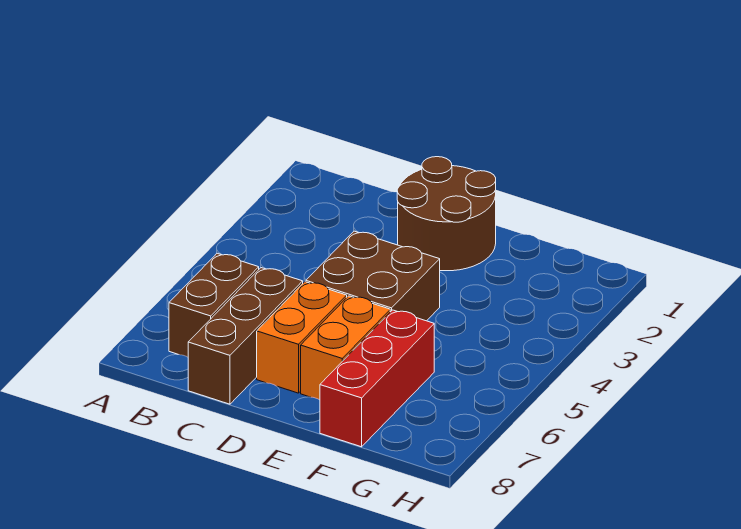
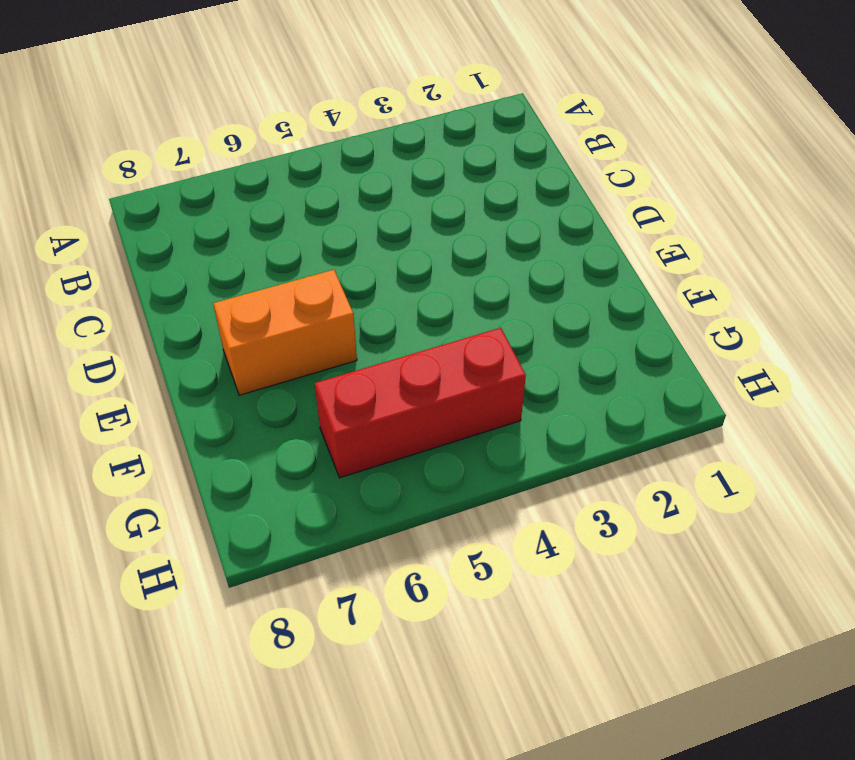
red 1x3 brick [315,328,526,478] -> red 1x3 brick moved to [320,310,434,447]
none -> brown 1x2 brick [169,253,259,357]
none -> brown 1x3 brick [188,268,303,404]

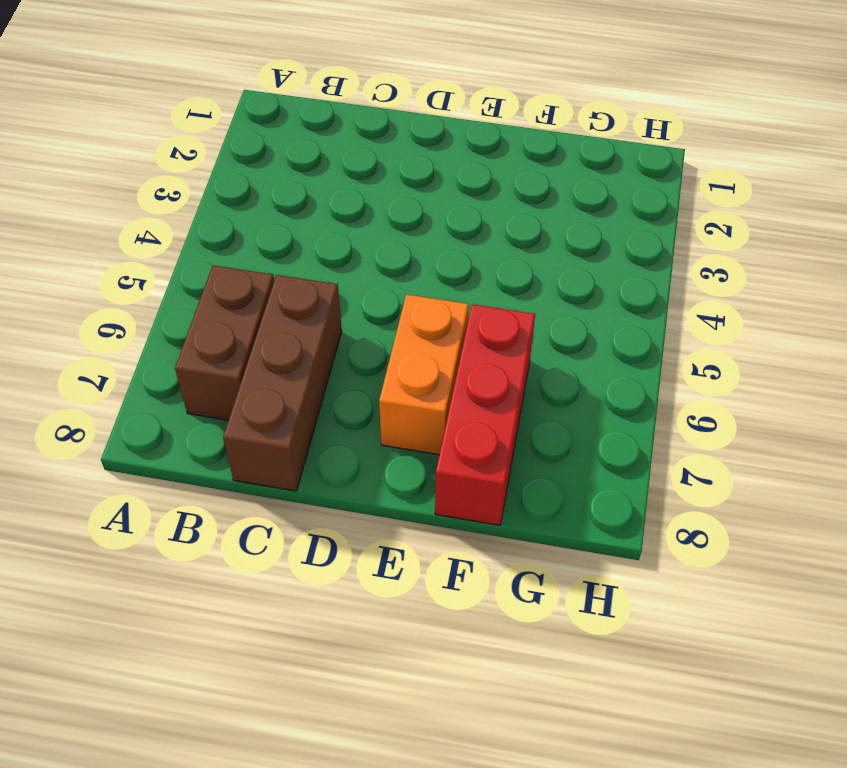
none -> brown 2x2 round brick [397,157,496,271]
none -> brown 2x2 brick [306,231,440,321]

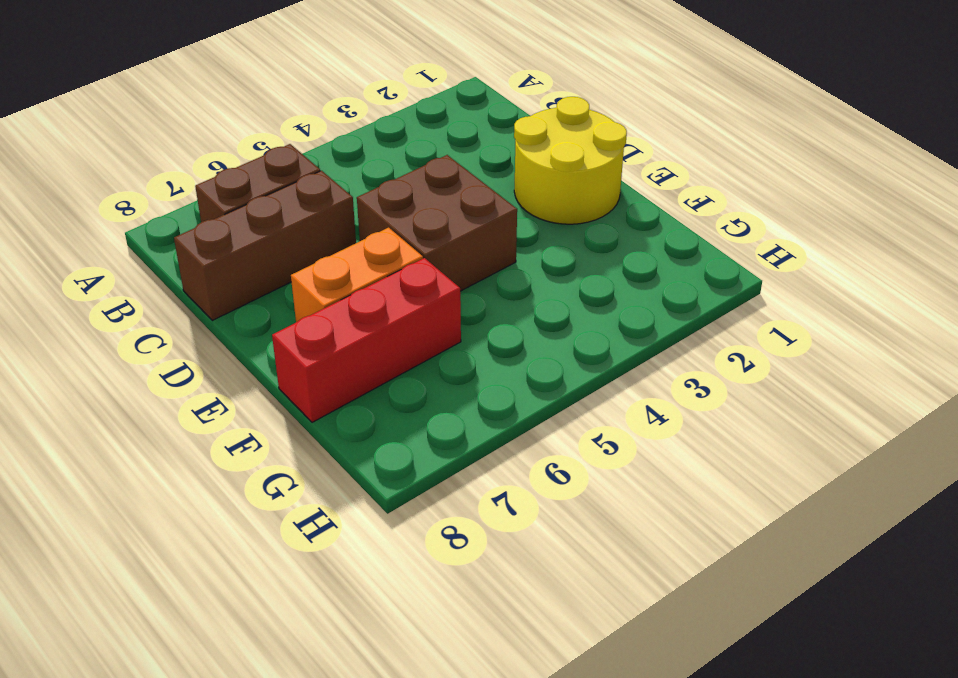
yellow 2x2 round brick [514,97,627,224] -> brown 2x2 round brick [397,157,496,271]
none -> orange 1x2 brick [257,282,347,393]

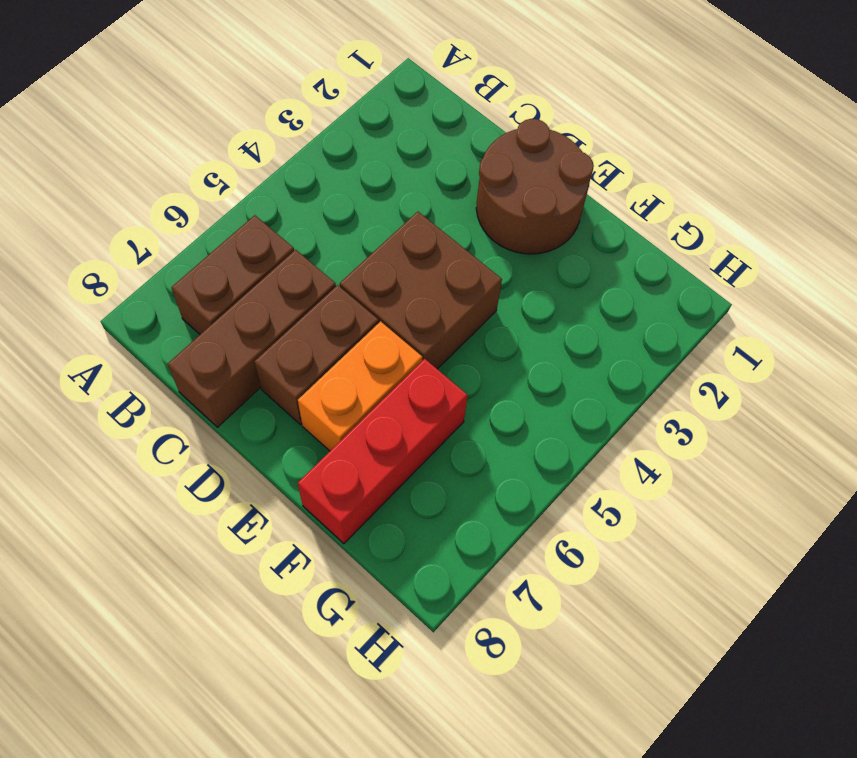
brown 1x2 brick [254,285,379,425] -> orange 1x2 brick [257,282,347,393]

